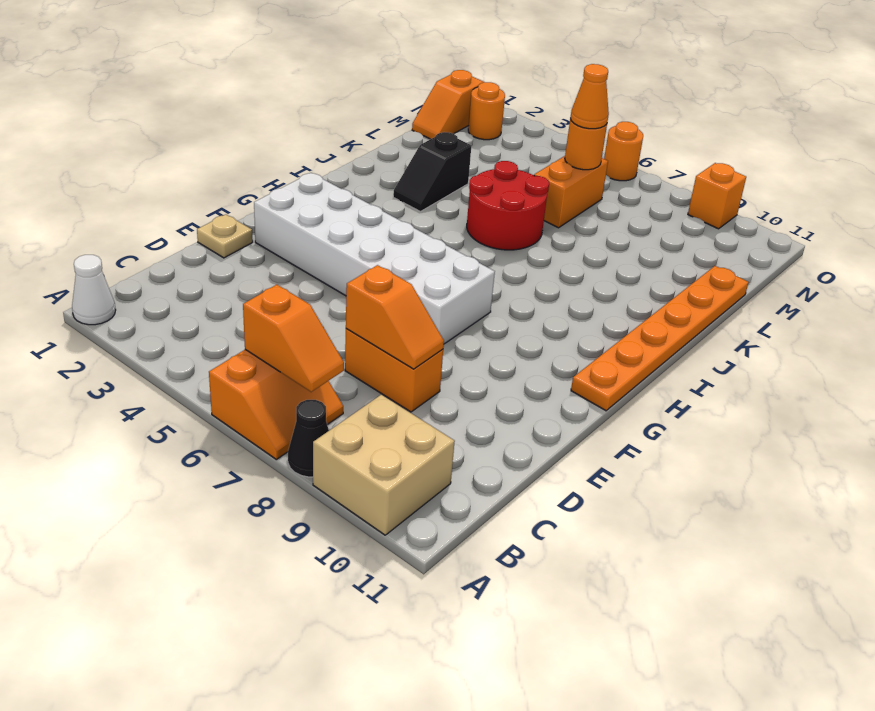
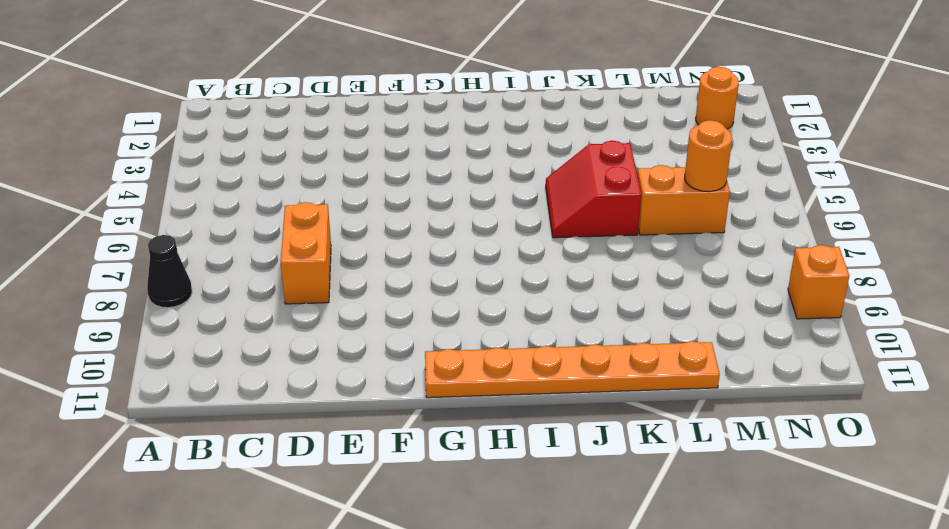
red 2x2 slope [546,141,641,238] -> red 2x2 round brick [467,161,549,250]
none -> white 1x1 cone [72,255,116,325]
none -> orange 2x2 slope [209,350,343,459]
none -> tan 2x2 brick [313,395,455,535]

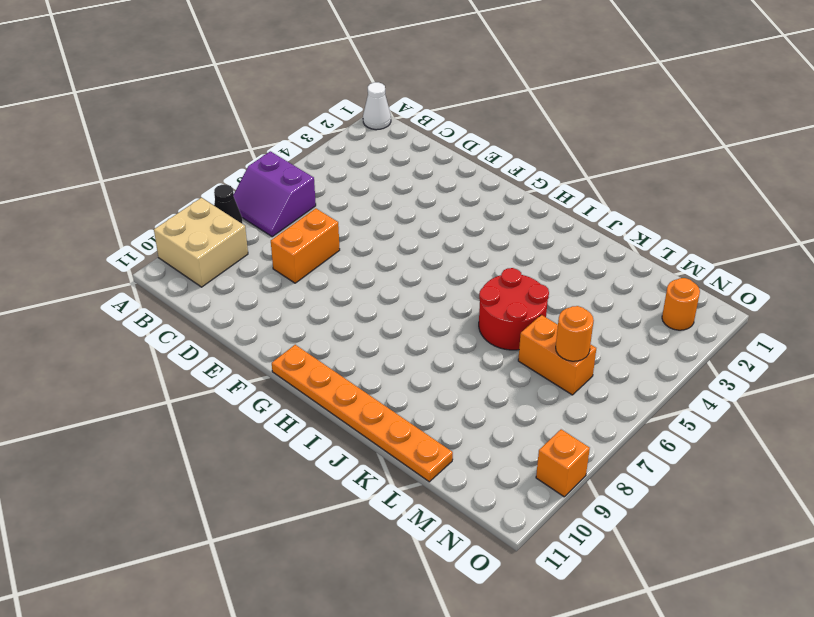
purple 2x2 slope [234,151,316,237] -> orange 2x2 slope [209,350,343,459]
none -> tan 1x1 plate [197,214,253,258]
none -> white 2x6 brick [254,173,495,344]
none -> black 1x2 slope [393,132,471,212]

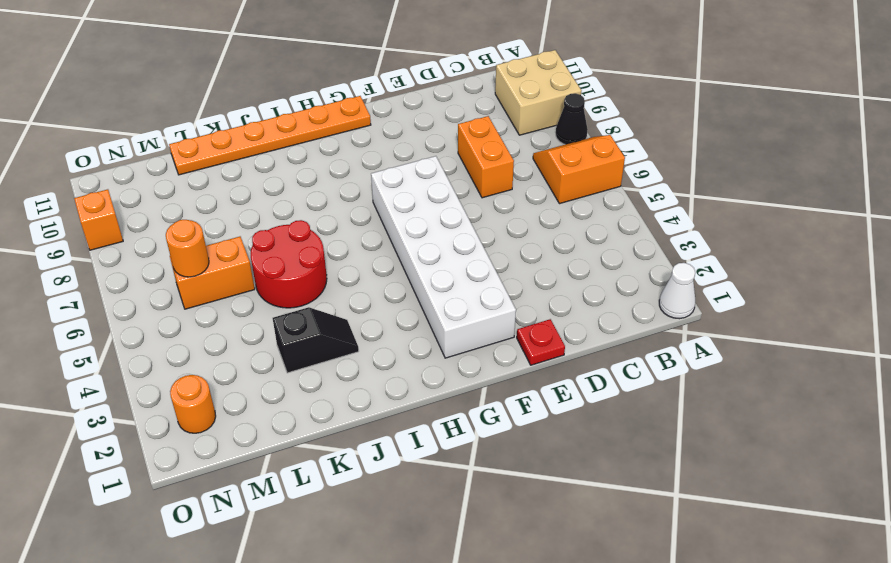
red 1x1 plate [517,319,565,365] -> tan 1x1 plate [197,214,253,258]
none -> orange 1x2 slope [412,70,483,139]
none -> orange 1x1 round brick [604,122,643,181]
none -> orange 1x2 slope [243,285,344,392]

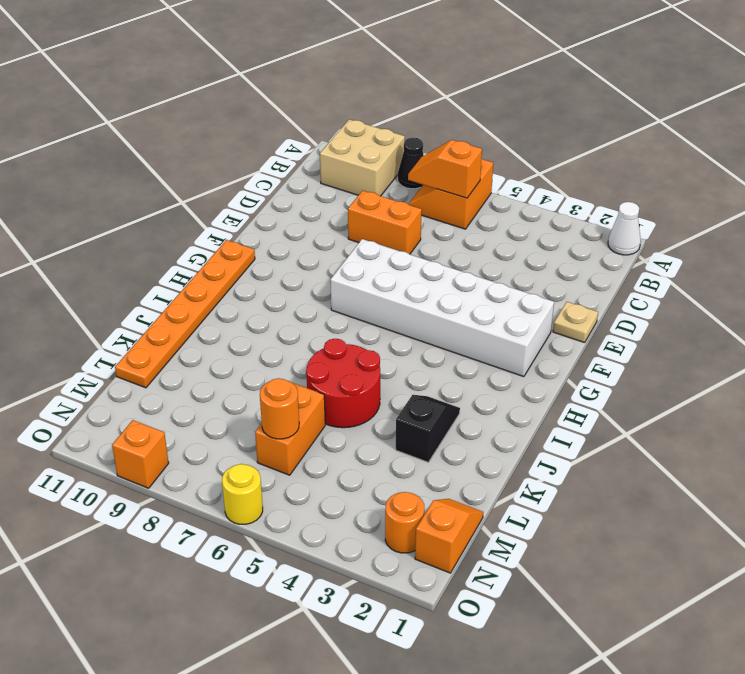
yellow 1x1 round brick [222,464,263,524] -> orange 1x1 round brick [604,122,643,181]
none -> orange 1x2 slope [346,265,444,369]
none -> orange 1x1 cone [570,64,609,129]

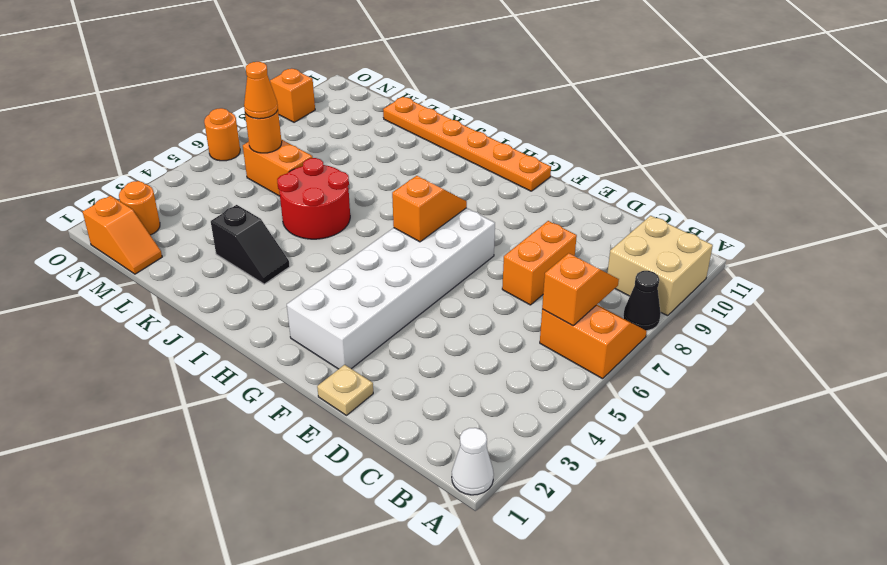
orange 1x2 slope [392,176,467,242] -> orange 1x2 slope moved to [346,265,444,369]

